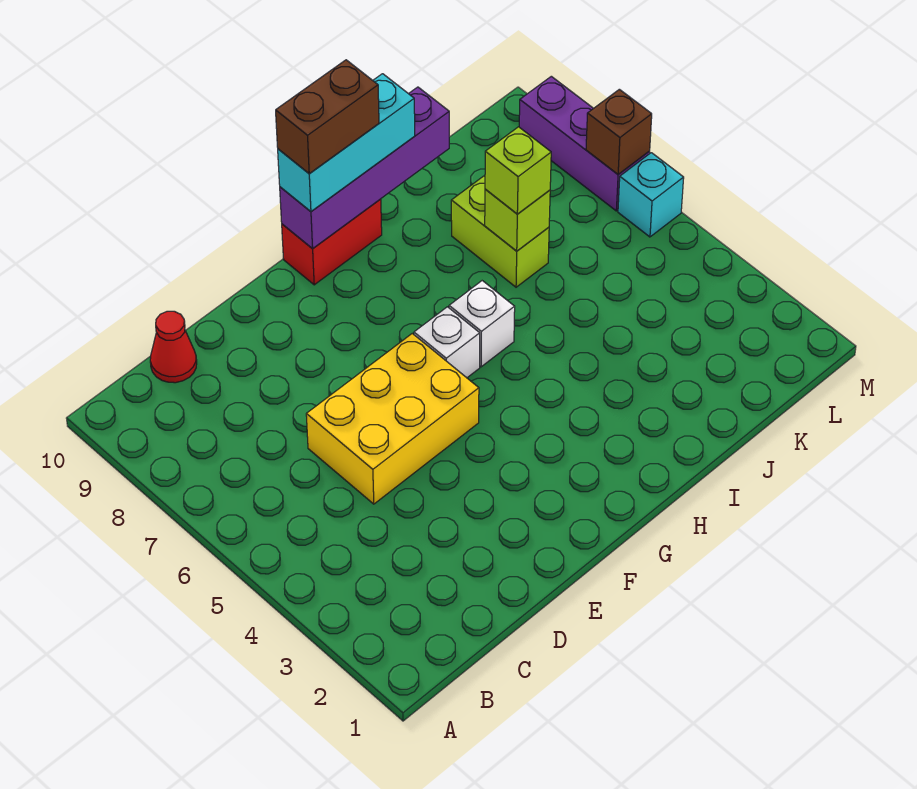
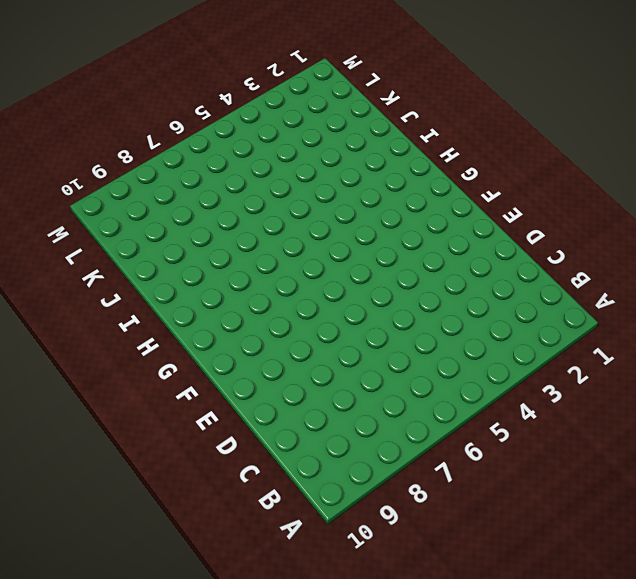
none -> red 1x1 cone [150,311,197,383]
none -> yellow 2x3 brick [306,333,479,504]
none -> white 1x1 brick [414,307,480,378]

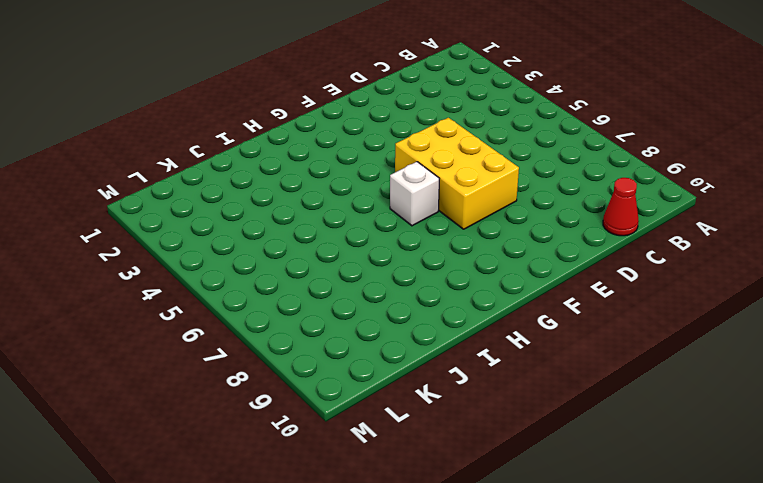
yellow 2x3 brick [395,118,519,229] -> yellow 2x3 brick turned to [306,333,479,504]
none -> red 1x2 brick [282,199,382,285]
none -> white 1x1 brick [449,281,515,367]
none -> lime 1x2 brick [451,176,549,287]

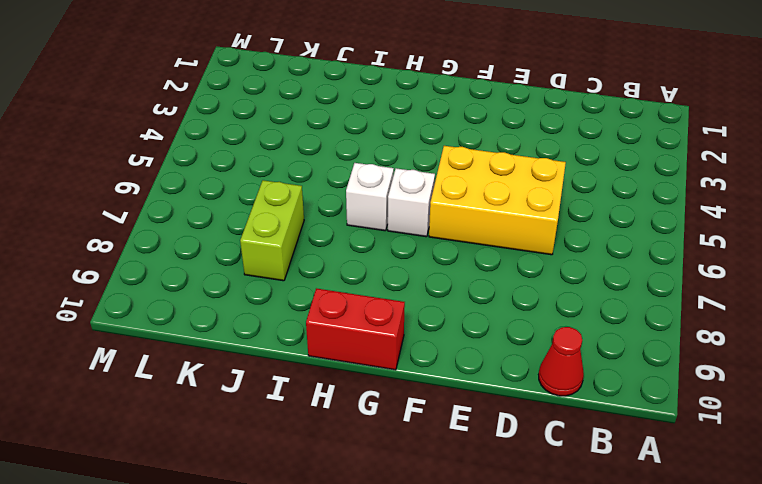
none -> cyan 1x1 brick [618,153,684,237]
none -> purple 1x3 brick [519,76,650,211]
none -> purple 1x4 brick [280,87,449,249]

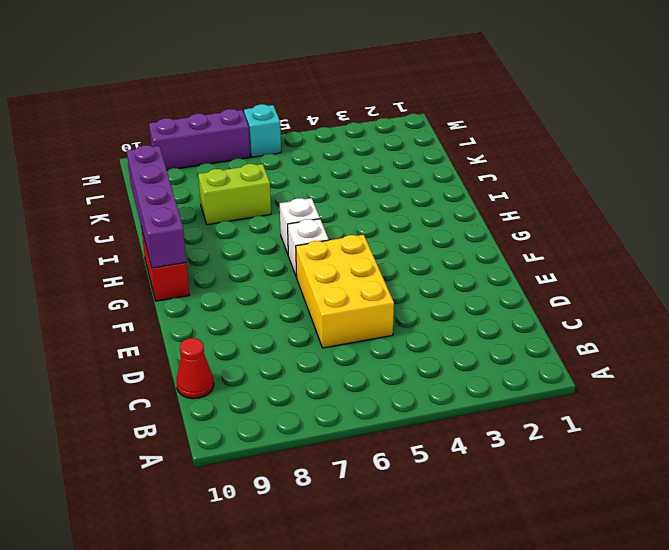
none -> lime 1x1 brick [485,189,550,251]
none -> brown 1x1 brick [586,89,652,174]
none -> cyan 1x3 brick [278,74,415,211]

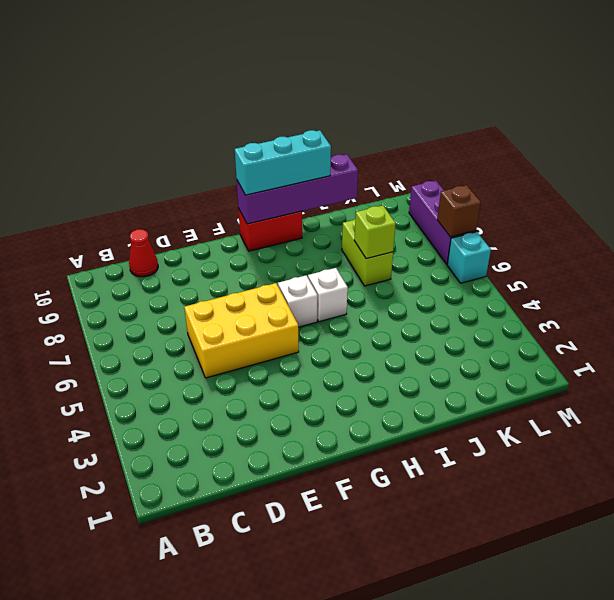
none -> lime 1x1 brick [485,127,551,214]
none -> brown 1x2 brick [276,60,379,173]

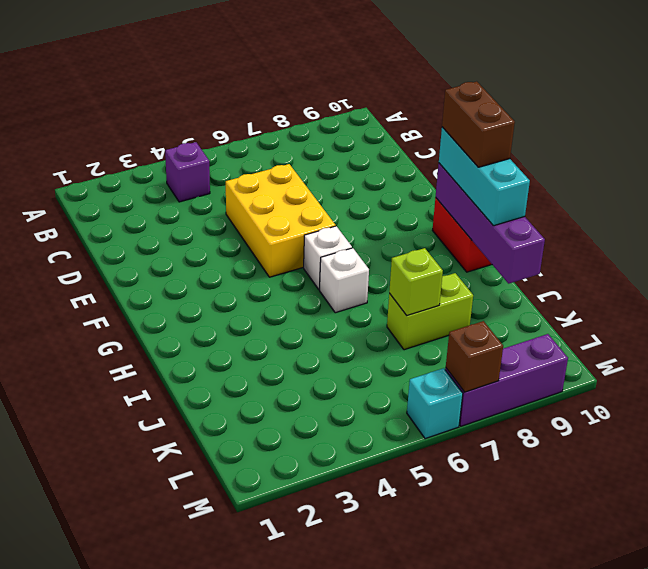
purple 1x1 brick [165,142,210,202] -> none
none -> red 1x1 cone [150,311,197,383]
none -> lime 1x1 brick [485,127,551,214]

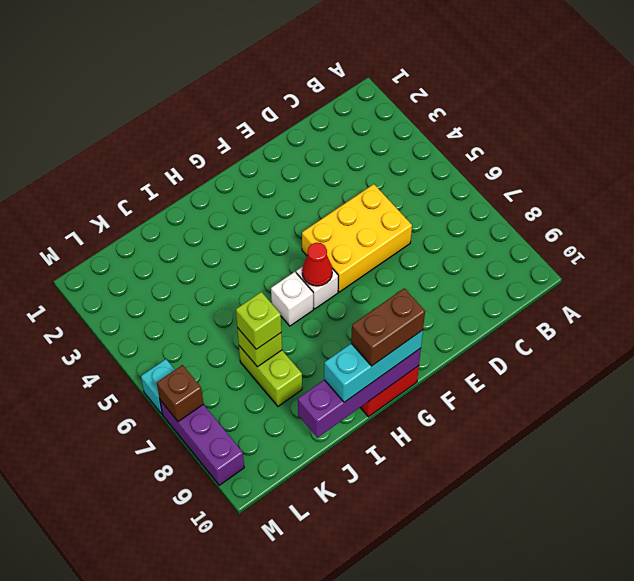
red 1x1 cone [302,243,332,286] -> red 1x1 cone moved to [150,311,197,383]

